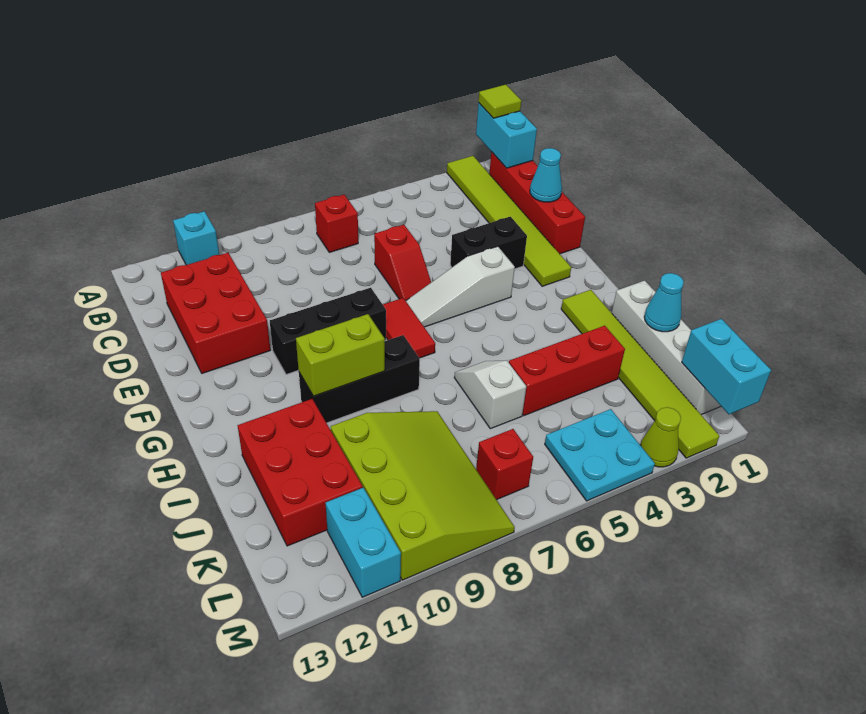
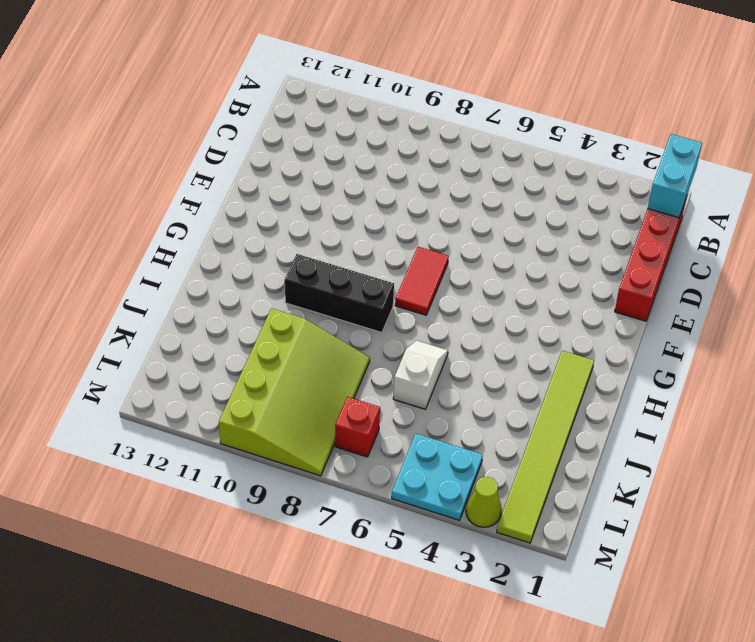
none -> lime 1x6 tile [447,156,571,286]
none -> cyan 1x1 brick [173,211,219,265]
none -> red 1x1 brick [315,195,358,252]

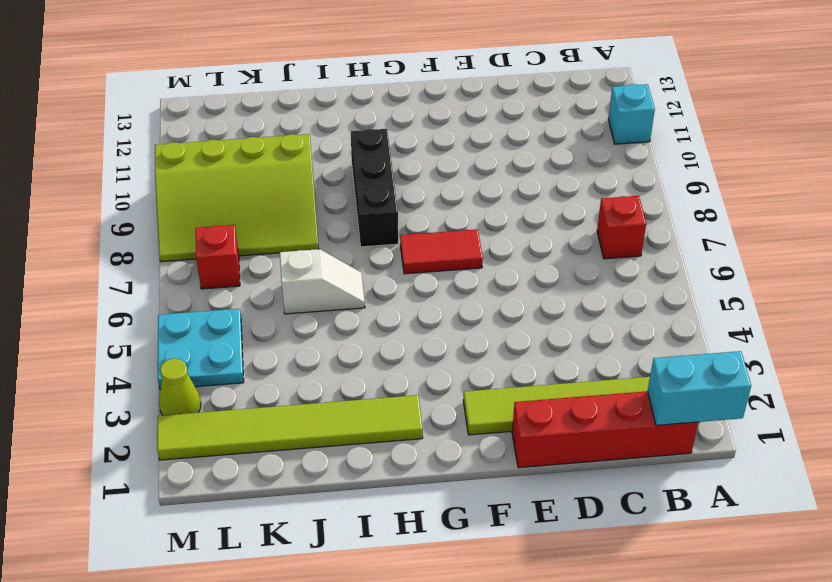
none -> red 2x3 brick [161,253,270,373]
none -> red 1x2 slope [374,225,431,301]
none -> black 1x2 brick [450,217,527,269]

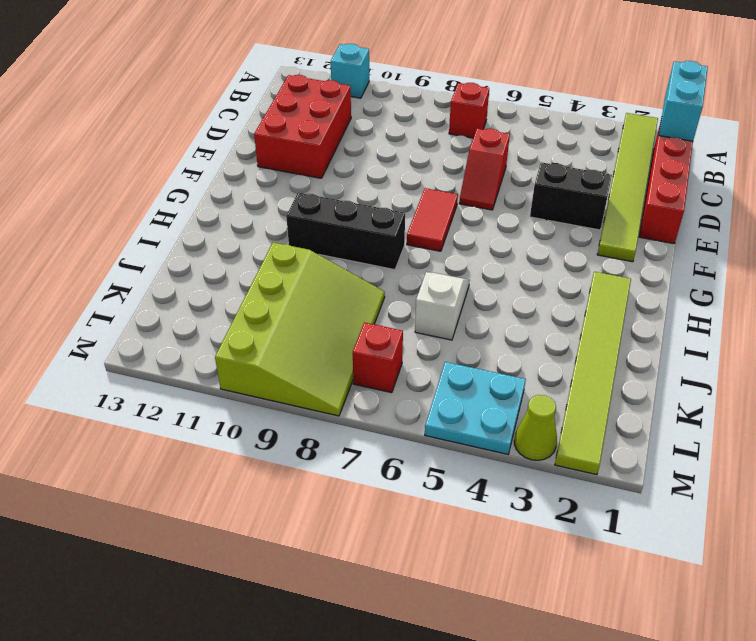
none -> white 1x3 slope [406,246,515,327]
none -> black 1x3 brick [270,288,386,375]
none -> white 1x4 brick [612,281,721,415]

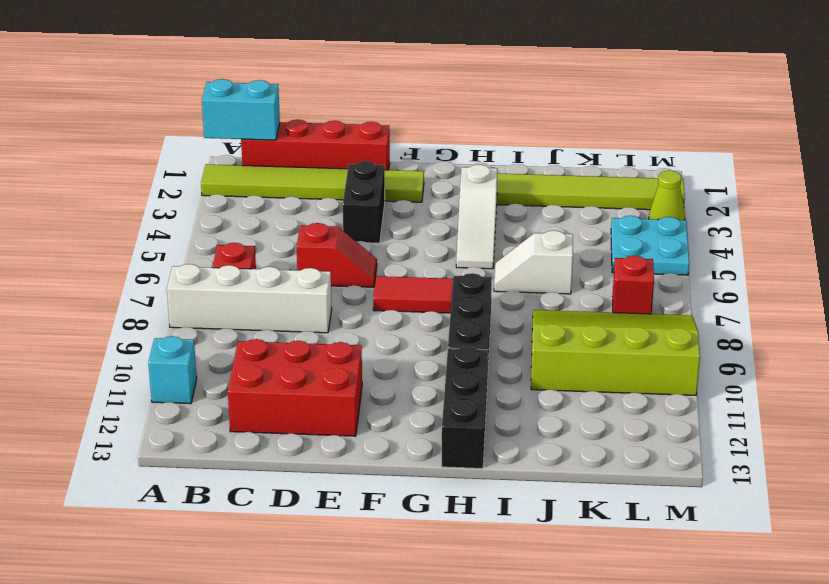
white 1x4 brick [167,264,332,333] -> white 1x4 brick moved to [612,281,721,415]
white 1x3 slope [456,165,497,269] -> white 1x3 slope moved to [406,246,515,327]
black 1x3 brick [442,346,488,468] -> black 1x3 brick moved to [270,288,386,375]
none -> red 2x3 brick [238,399,363,546]
none -> red 1x3 brick [509,326,625,416]
none -> cyan 1x2 brick [326,488,401,597]

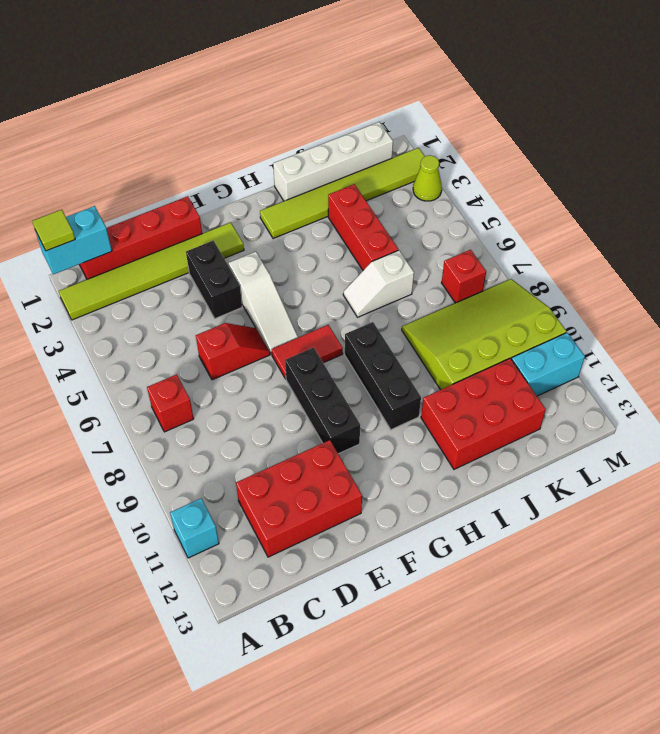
none -> cyan 2x2 plate [545,409,655,501]
none -> cyan 1x1 cone [530,148,562,202]
none -> lime 1x2 brick [296,314,385,396]

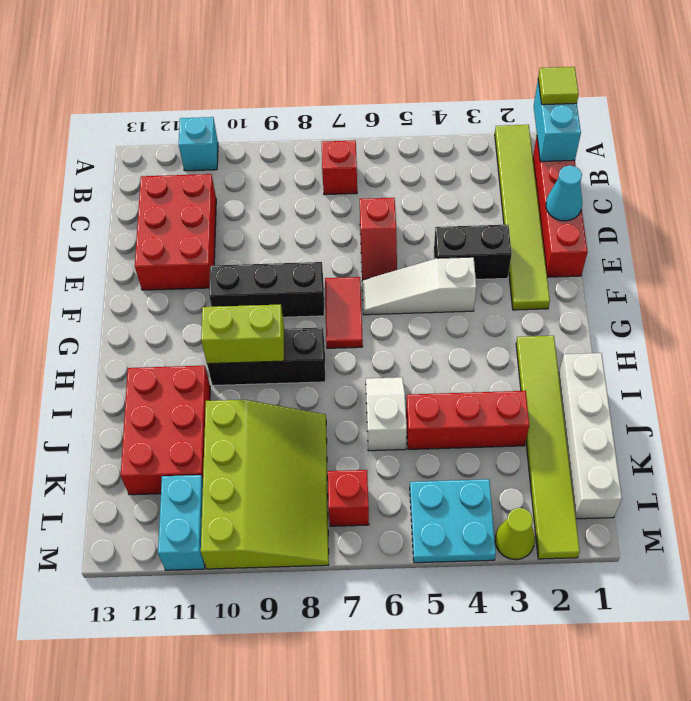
none -> cyan 1x1 cone [644,273,684,332]
none -> cyan 1x2 brick [682,319,771,414]

